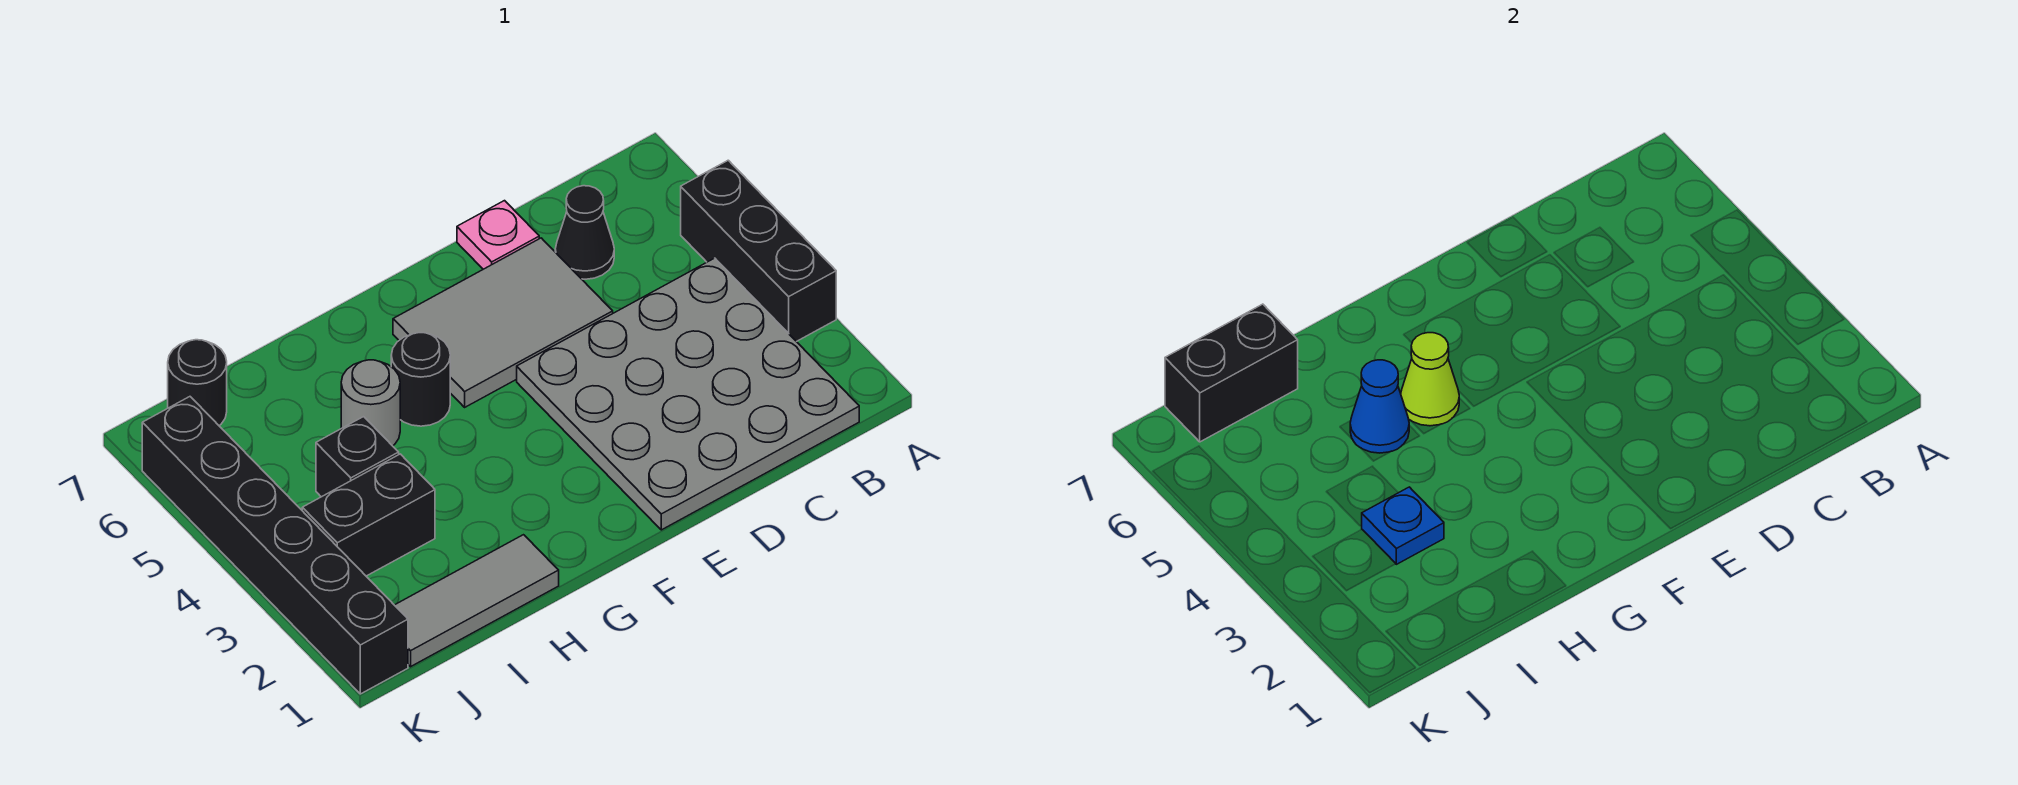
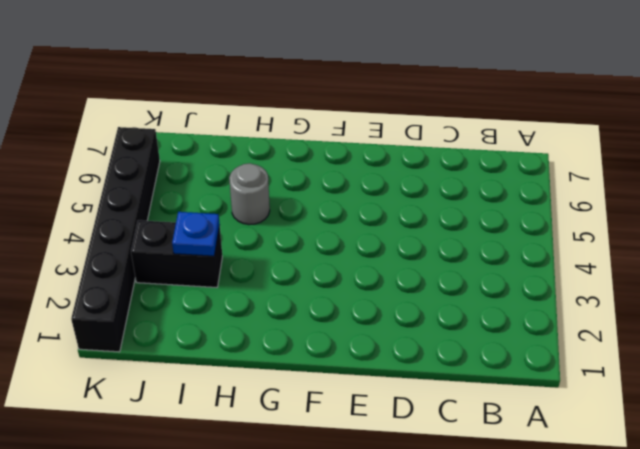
none -> black 1x3 brick [681,160,836,342]
none -> grey 4x4 plate [517,258,859,530]
none -> black 1x1 cone [555,186,614,279]

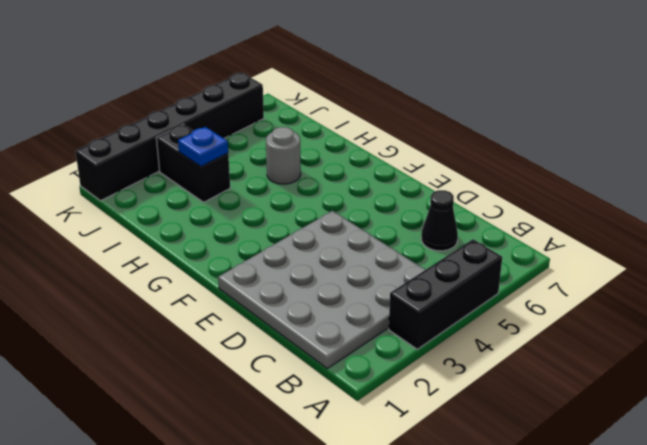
none -> grey 2x3 tile [393,238,613,407]
none -> pink 1x1 plate [457,201,539,269]
none -> black 1x1 round brick [391,333,450,426]

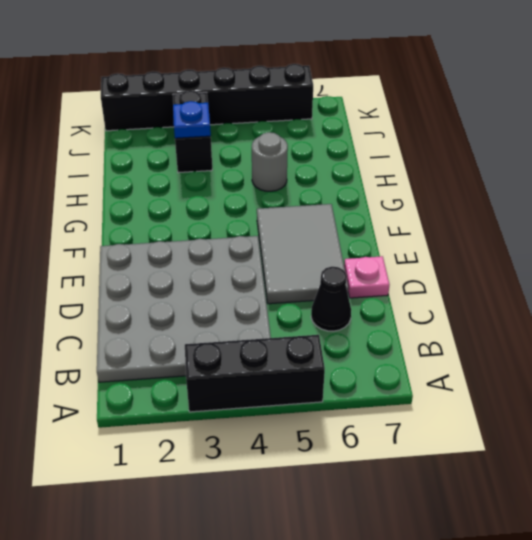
none -> black 1x1 round brick [391,333,450,426]
none -> grey 1x3 tile [395,535,559,667]
none -> black 1x1 brick [316,417,399,497]

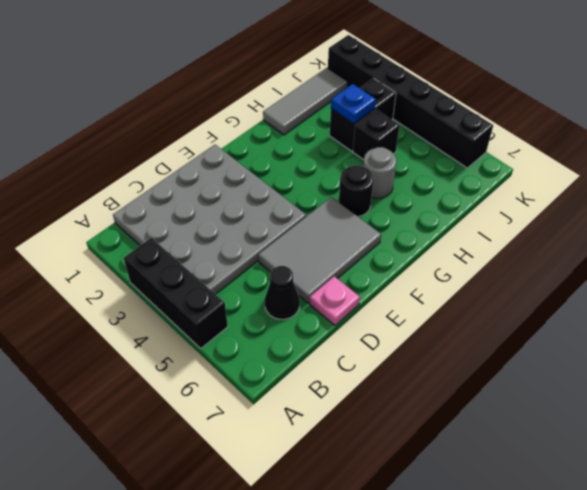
none -> black 1x1 round brick [168,340,227,426]
none -> lime 1x1 cone [1401,333,1459,426]
none -> blue 1x1 cone [1350,360,1409,453]

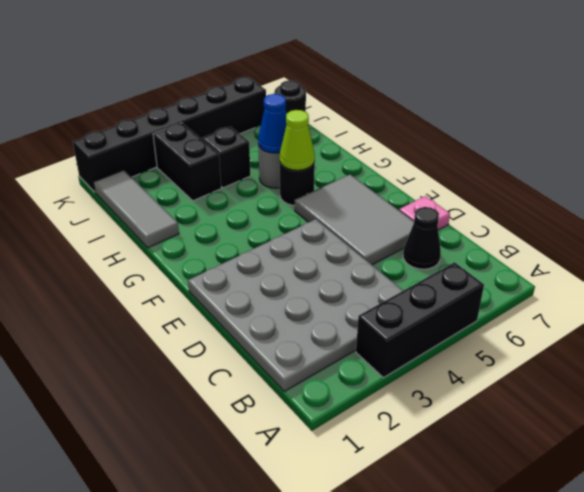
none -> blue 1x1 plate [1362,487,1444,564]
none -> black 1x2 brick [1165,304,1298,442]

